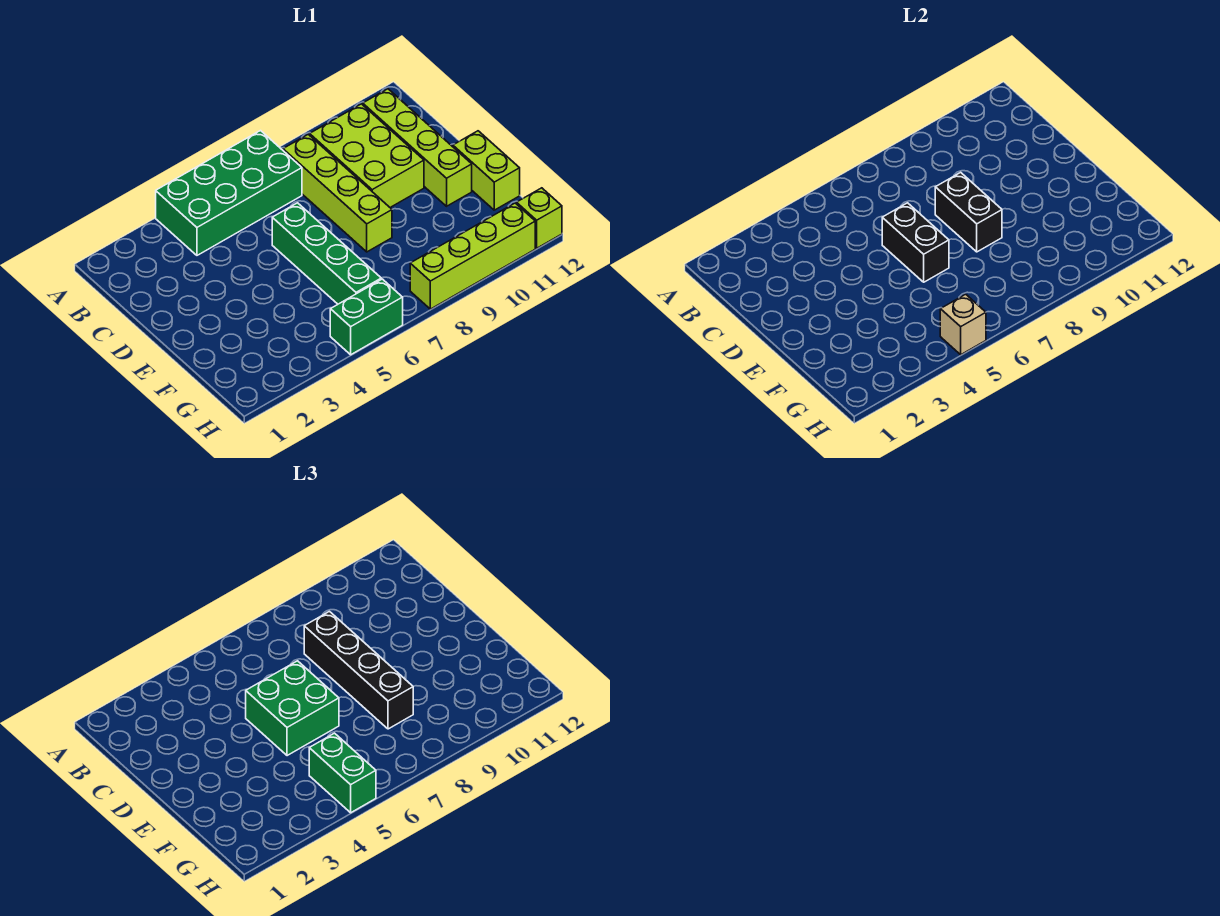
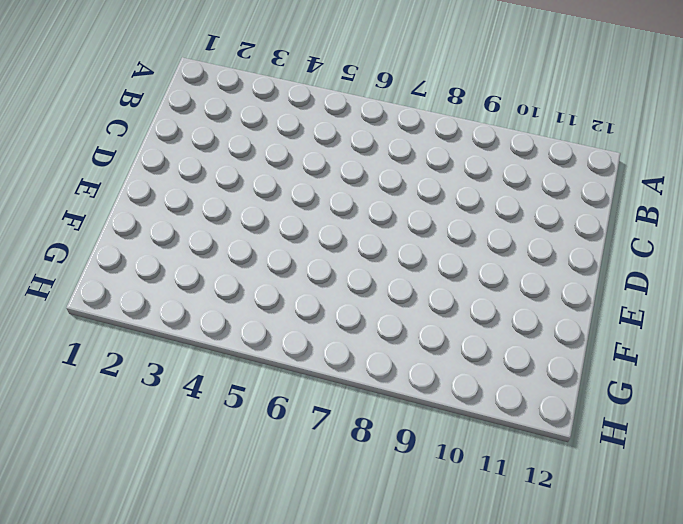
none -> green 2x4 brick [156,131,302,255]
none -> lime 1x4 brick [283,134,392,252]
none -> lime 2x3 brick [310,104,424,207]

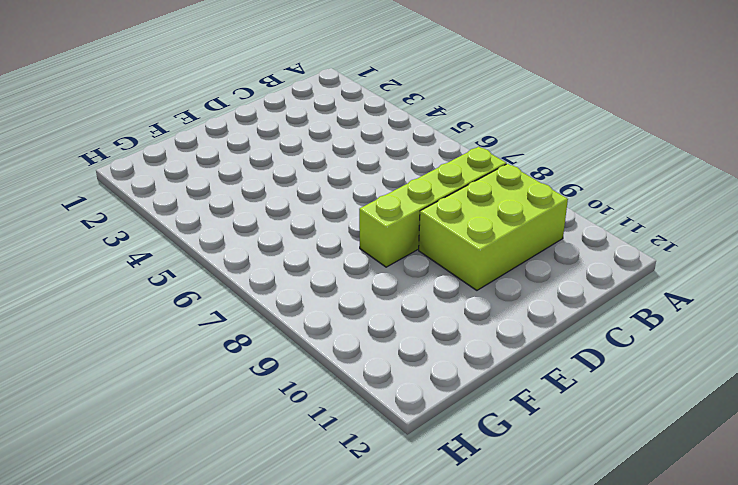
none -> green 2x4 brick [156,131,302,255]
none -> lime 1x4 brick [363,89,472,206]
none -> green 1x4 brick [272,203,381,304]

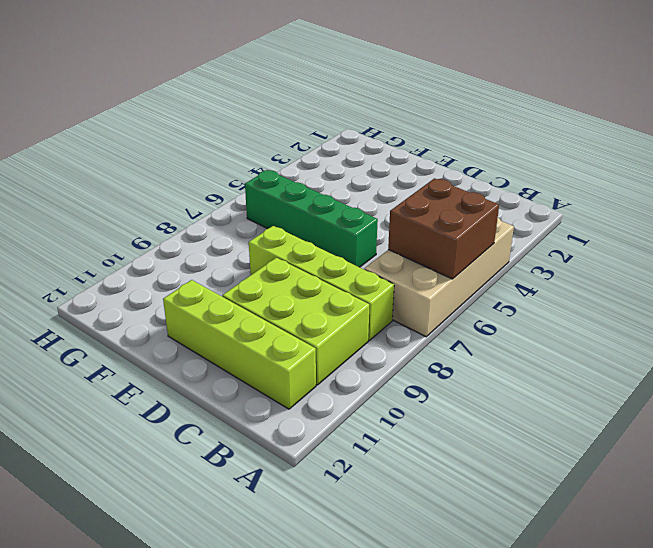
tan 2x4 brick [364,218,514,337] -> green 2x4 brick [156,131,302,255]
brown 2x2 brick [388,178,499,279] -> none
none -> lime 1x2 brick [453,131,520,210]
none -> green 1x2 brick [330,279,403,355]
none -> lime 1x4 brick [410,203,535,309]

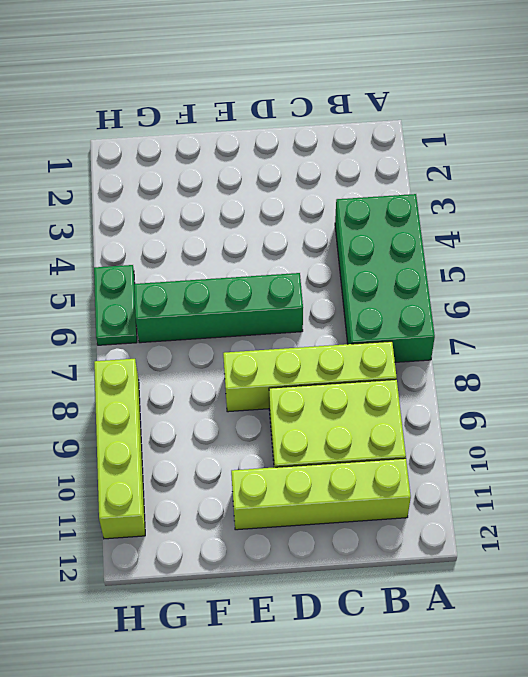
green 1x2 plate [94,265,137,345] -> green 1x2 brick [330,279,403,355]
none -> lime 1x2 brick [453,131,520,210]
none -> lime 1x1 brick [516,188,562,248]
none -> black 1x2 brick [882,203,949,282]

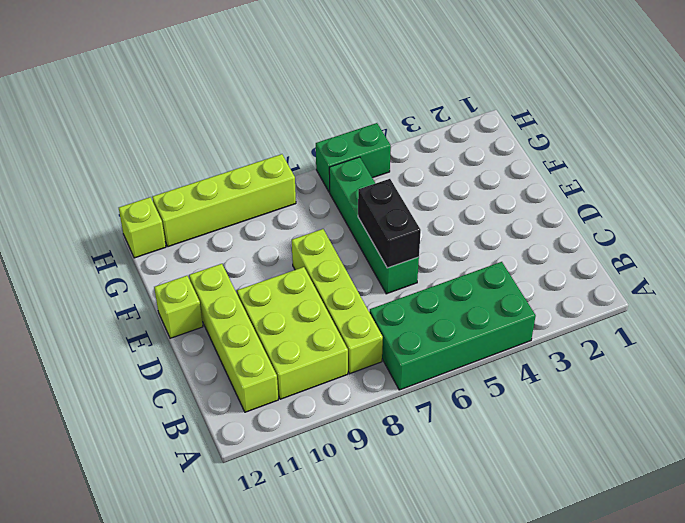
lime 1x1 brick [154,276,203,338] -> lime 1x2 brick [453,131,520,210]
none -> black 1x2 brick [935,172,1002,252]
none -> tan 1x1 brick [940,294,986,355]
none -> black 1x4 brick [304,612,413,729]

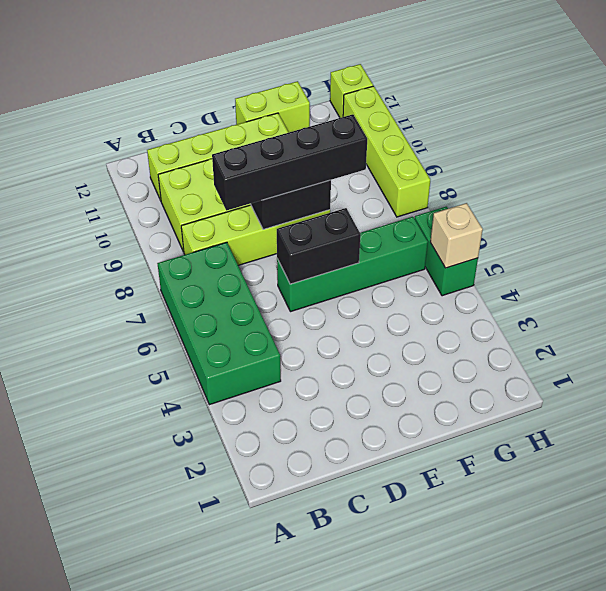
none -> green 2x2 brick [246,661,339,756]
none -> green 1x2 brick [309,733,376,813]

